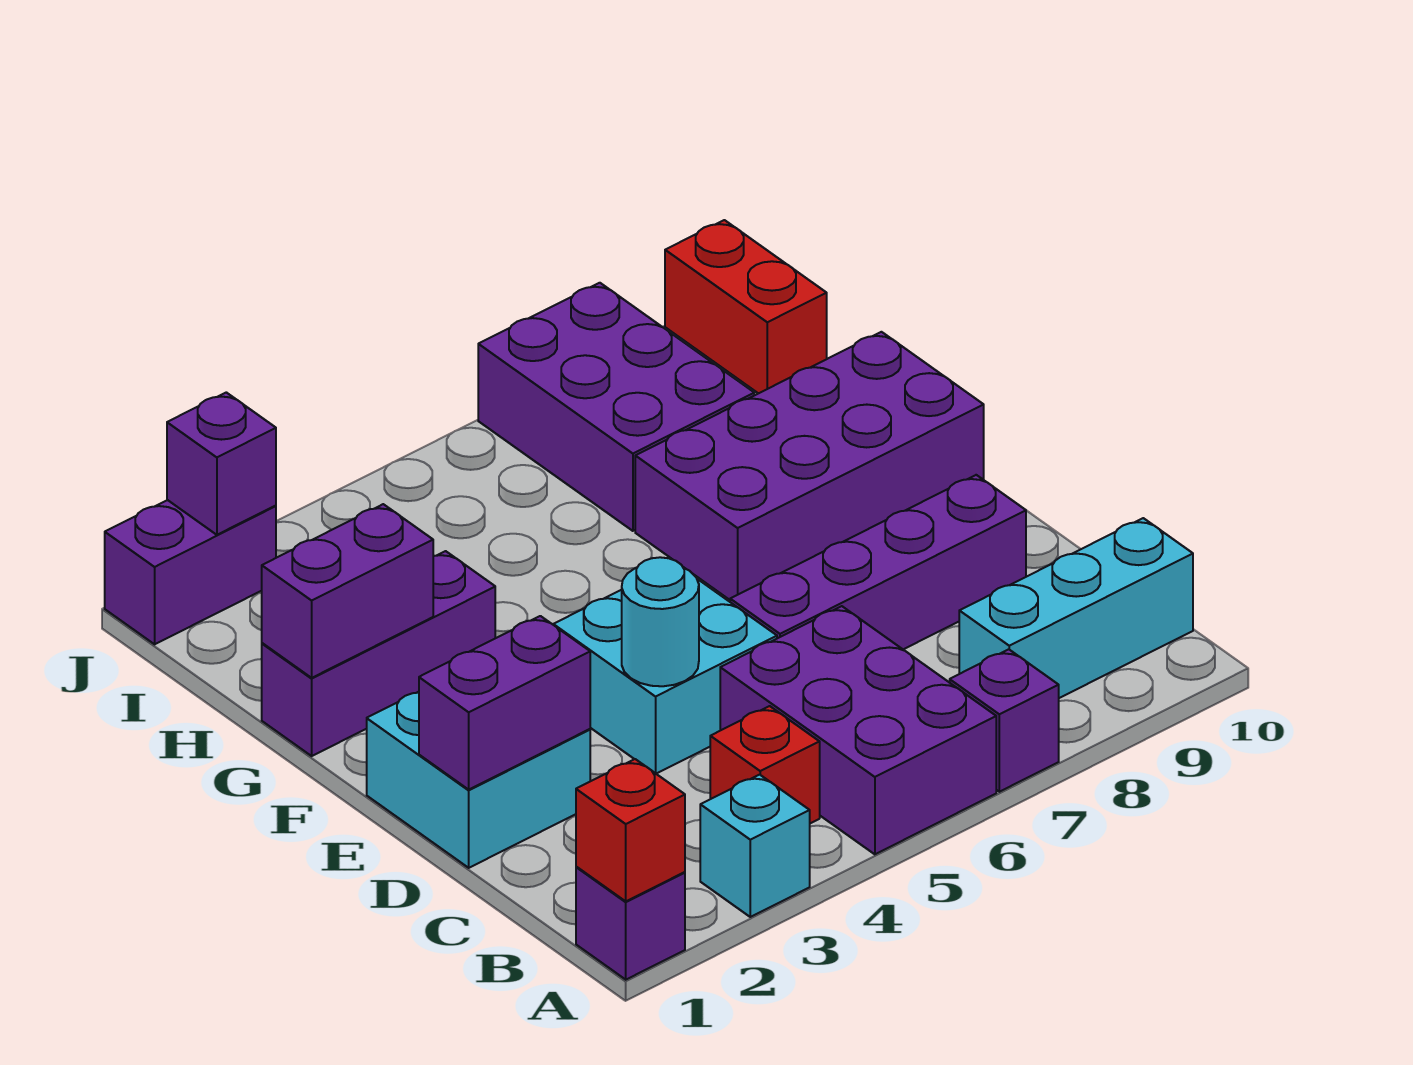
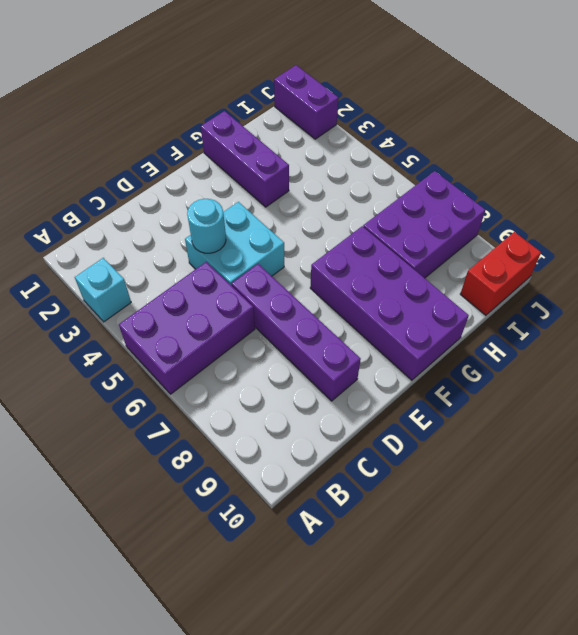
none -> purple 1x1 brick [576,867,685,980]
none -> purple 1x1 brick [950,649,1059,792]
none -> red 1x1 brick [710,706,820,823]

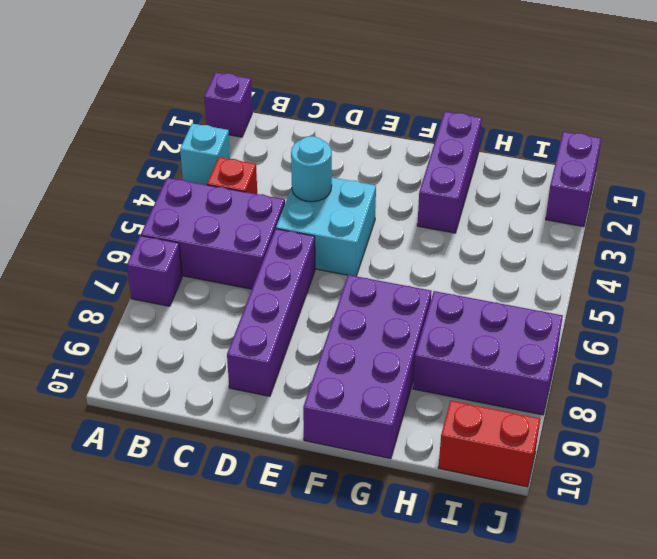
none -> cyan 1x3 brick [959,518,1193,698]
none -> cyan 2x2 brick [367,692,590,868]
none -> red 1x1 brick [576,759,685,901]

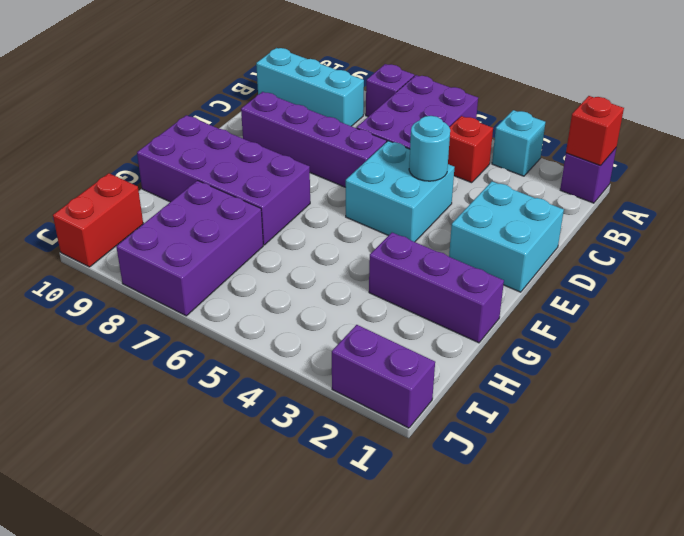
none -> purple 1x2 brick [419,616,590,790]
none -> purple 1x2 brick [262,504,433,678]
none -> purple 1x1 brick [167,392,276,535]

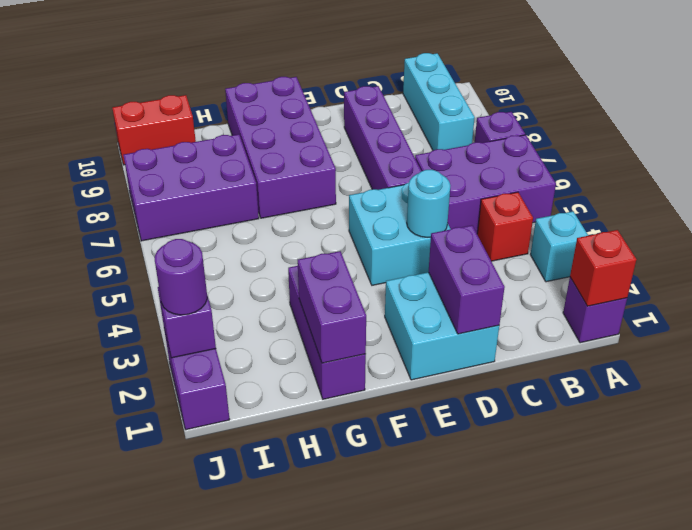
purple 1x1 round brick [155,239,207,315] -> none

